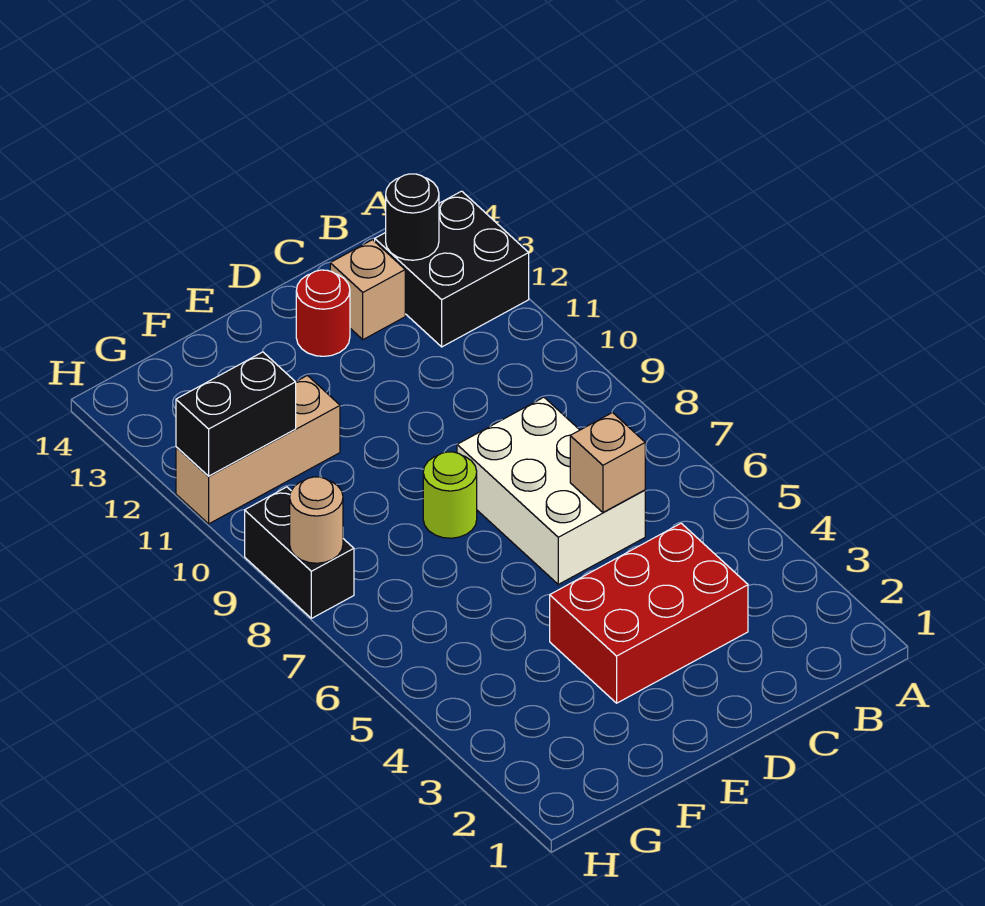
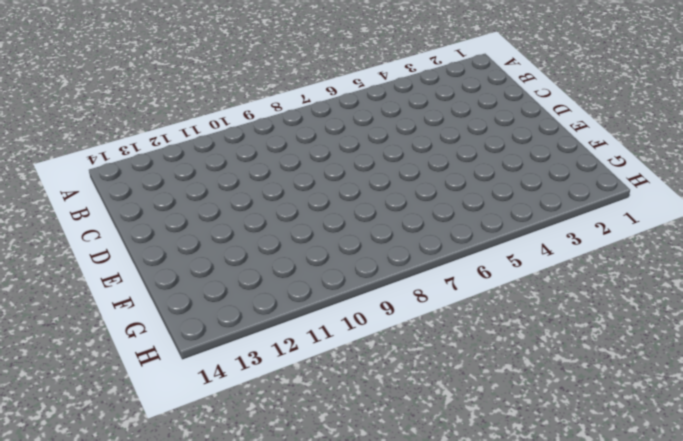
none -> black 2x2 brick [375,191,529,347]
none -> red 2x3 brick [550,523,748,703]
none -> white 2x3 brick [457,397,645,584]

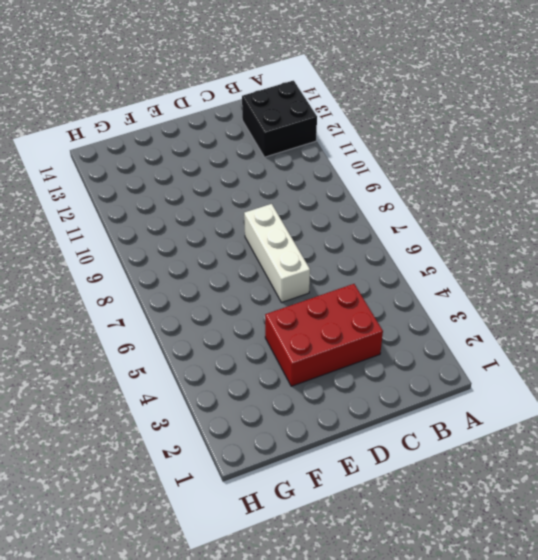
white 1x3 brick [244,204,310,303] -> white 2x3 brick [457,397,645,584]
none -> tan 1x1 brick [330,240,405,340]
none -> red 1x1 round brick [296,270,350,356]
none -> lime 1x1 round brick [423,452,477,538]

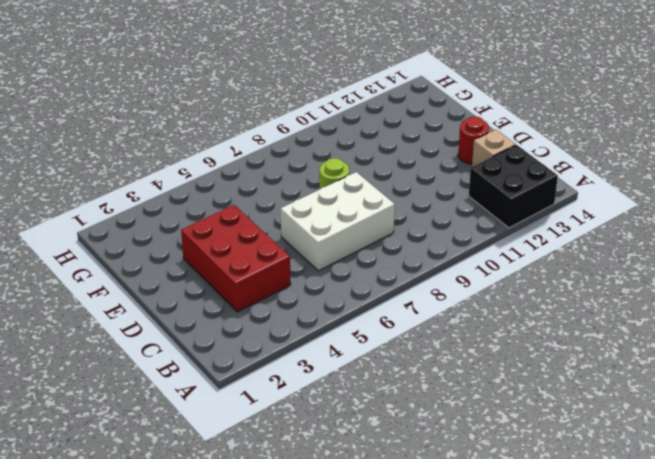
none -> tan 1x3 brick [176,375,340,524]
none -> black 1x2 brick [245,487,354,618]
none -> black 1x1 round brick [386,174,439,260]

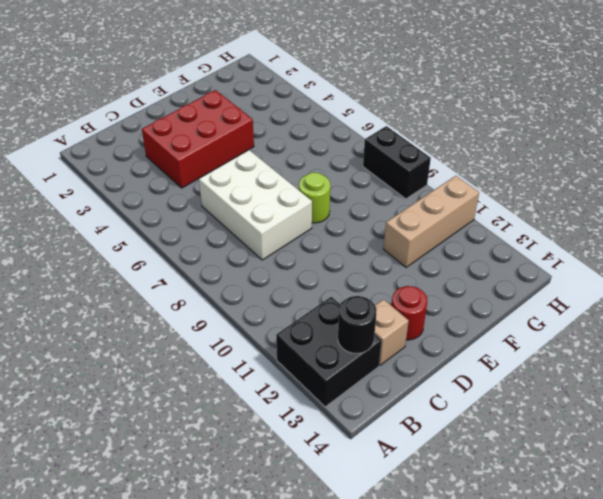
none -> tan 1x1 brick [570,413,645,512]
none -> black 1x2 brick [176,352,296,476]
none -> tan 1x1 round brick [290,477,343,563]

